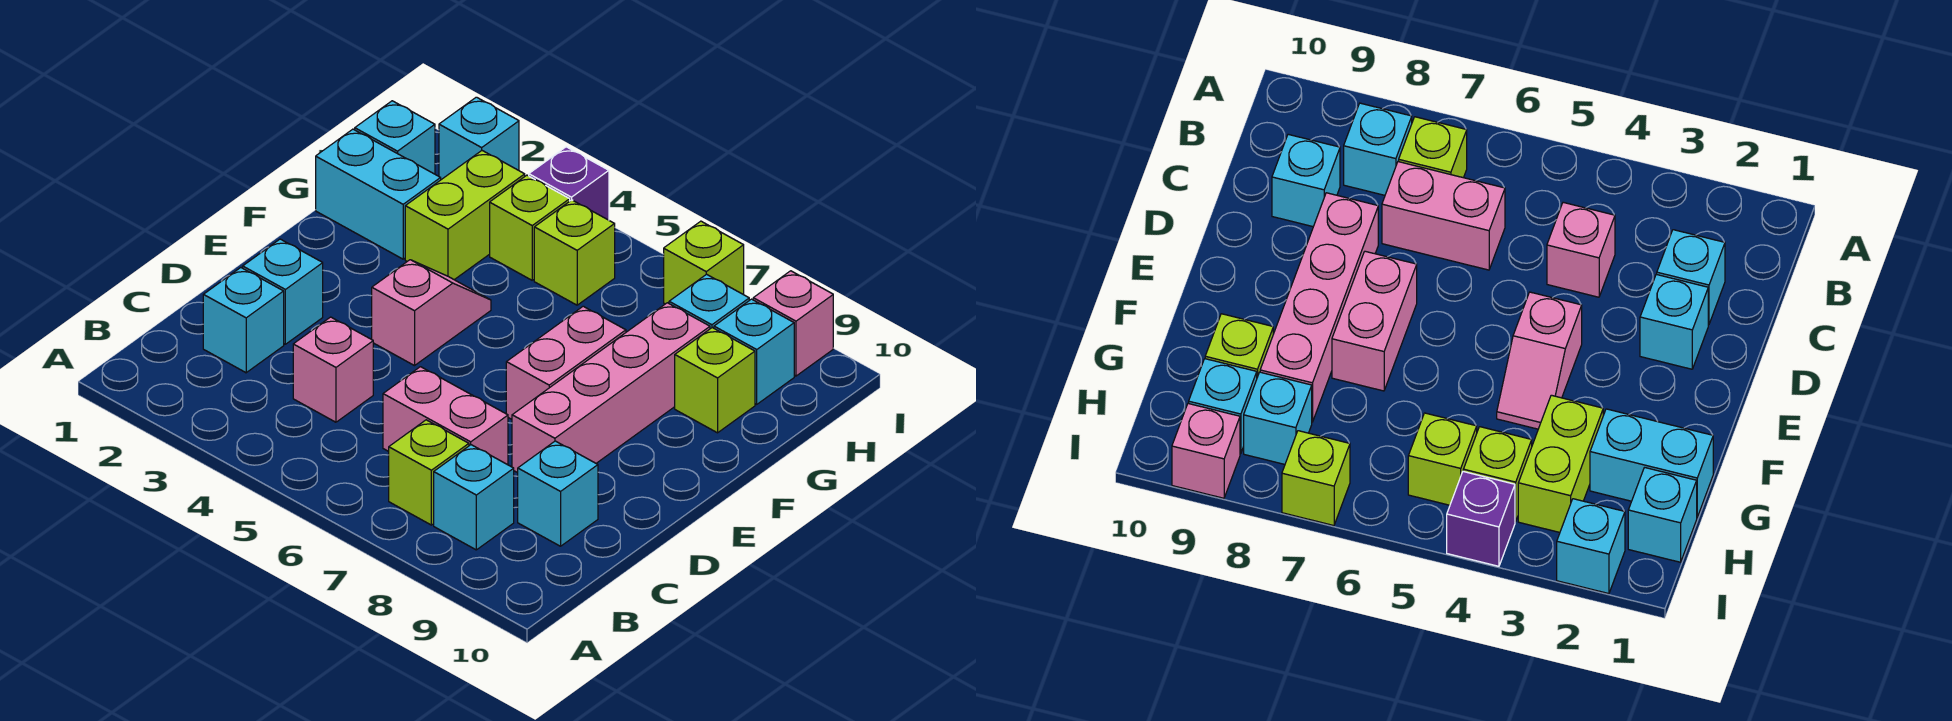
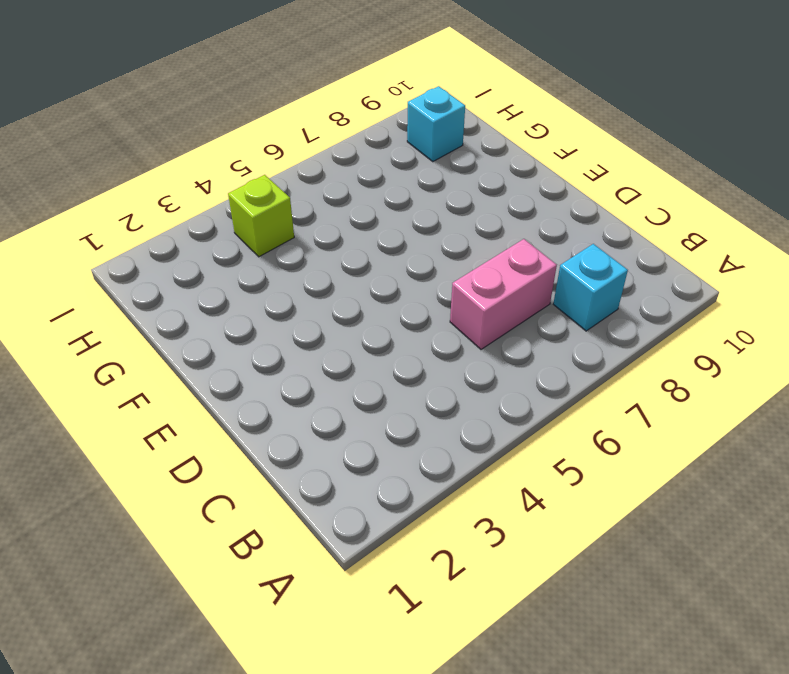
none -> lime 1x1 brick [389,420,469,525]
none -> cyan 1x1 brick [203,268,284,373]
none -> pink 1x1 brick [293,317,373,422]

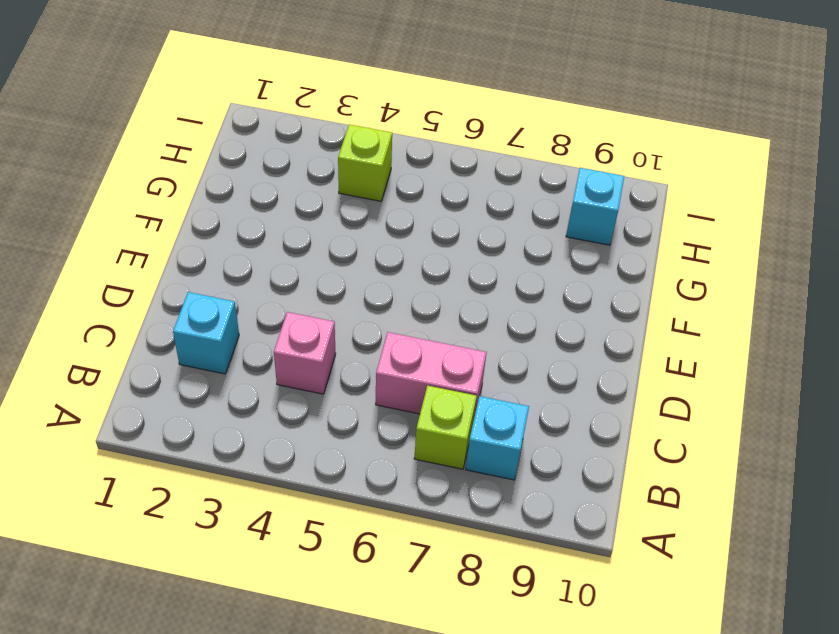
none -> cyan 1x1 brick [518,441,598,546]
none -> cyan 1x1 brick [243,239,323,344]
none -> pink 1x4 brick [512,303,710,473]

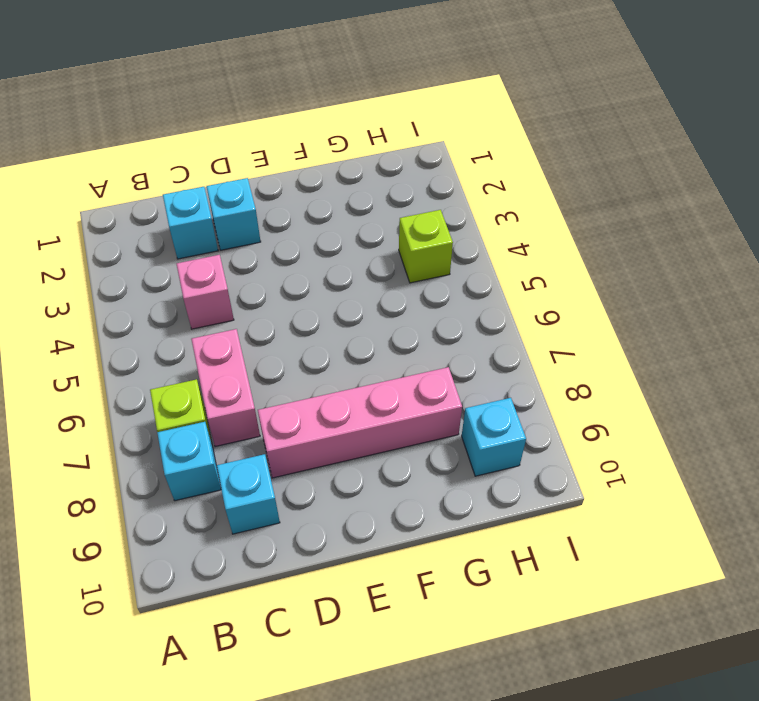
none -> pink 1x2 slope [372,260,491,366]
none -> pink 1x2 brick [506,306,626,419]
none -> cyan 1x2 brick [316,129,441,259]

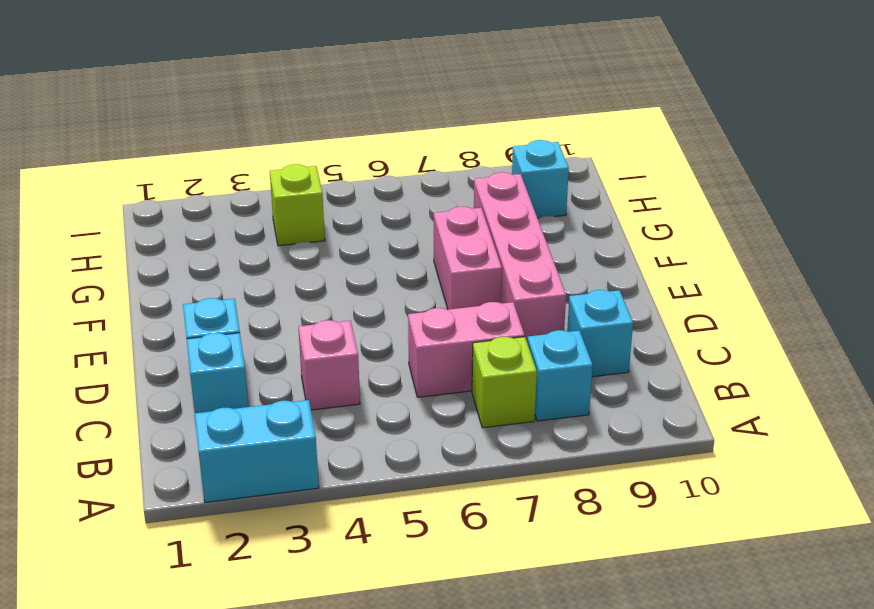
cyan 1x2 brick [195,400,319,502] -> cyan 1x2 brick moved to [316,129,441,259]
none -> pink 1x2 slope [372,260,491,366]
none -> lime 1x2 brick [405,151,525,280]
none -> lime 1x1 brick [675,328,755,433]

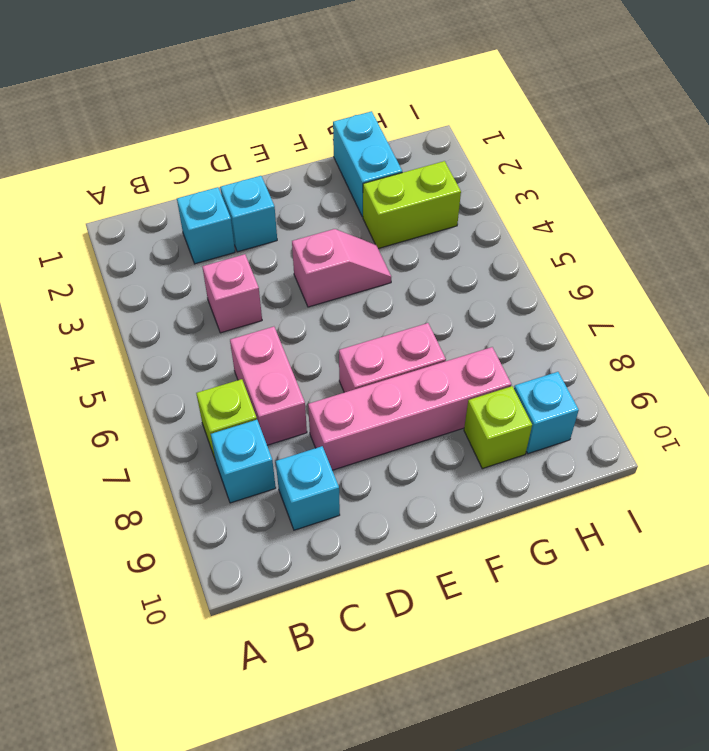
none -> cyan 1x1 brick [355,101,435,174]
none -> lime 1x1 brick [490,175,570,280]
none -> lime 1x1 brick [534,200,615,305]

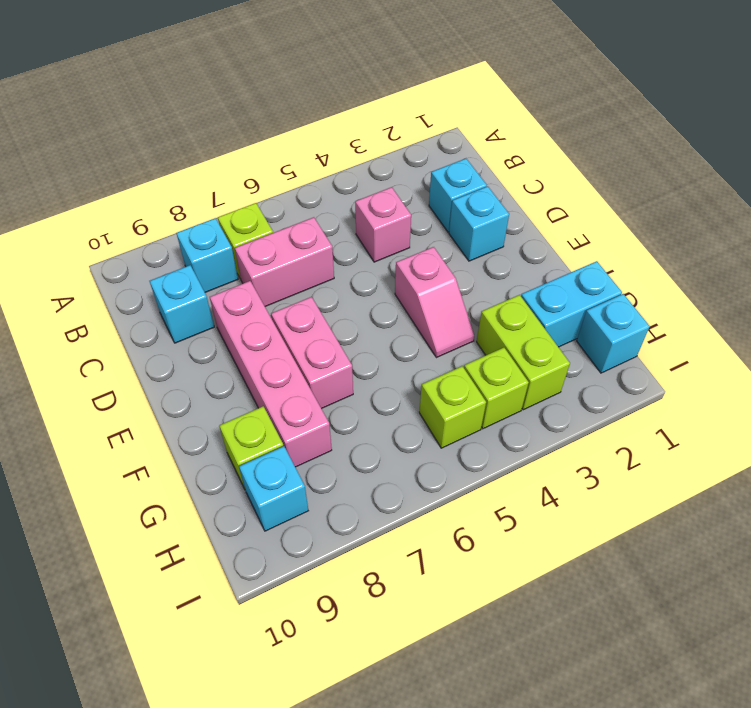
none -> cyan 1x1 brick [669,274,749,329]
none -> cyan 1x1 brick [439,97,519,180]
none -> purple 1x1 brick [529,147,609,220]

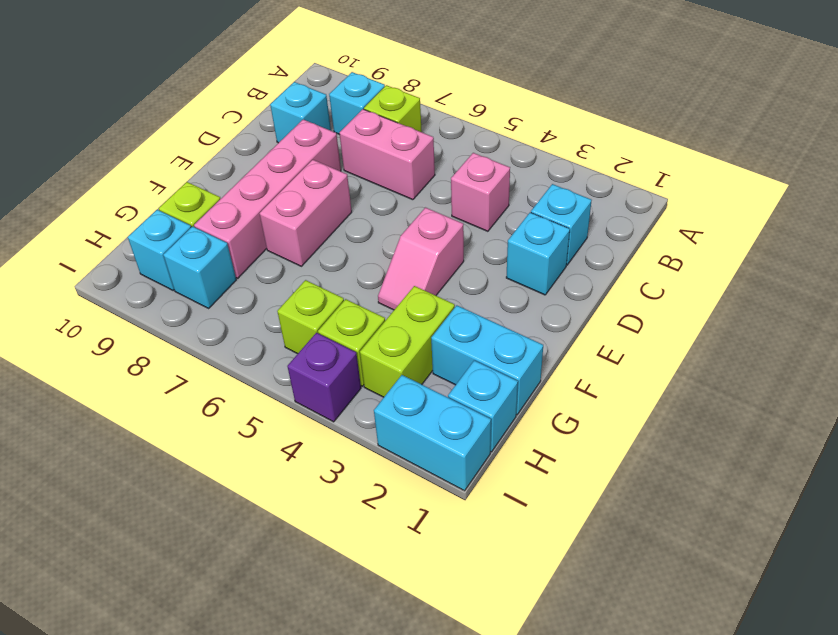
cyan 1x2 brick [374,375,491,491] -> cyan 1x1 brick [439,97,519,180]
none -> lime 1x1 brick [664,221,744,304]
none -> pink 1x1 brick [753,271,833,376]

